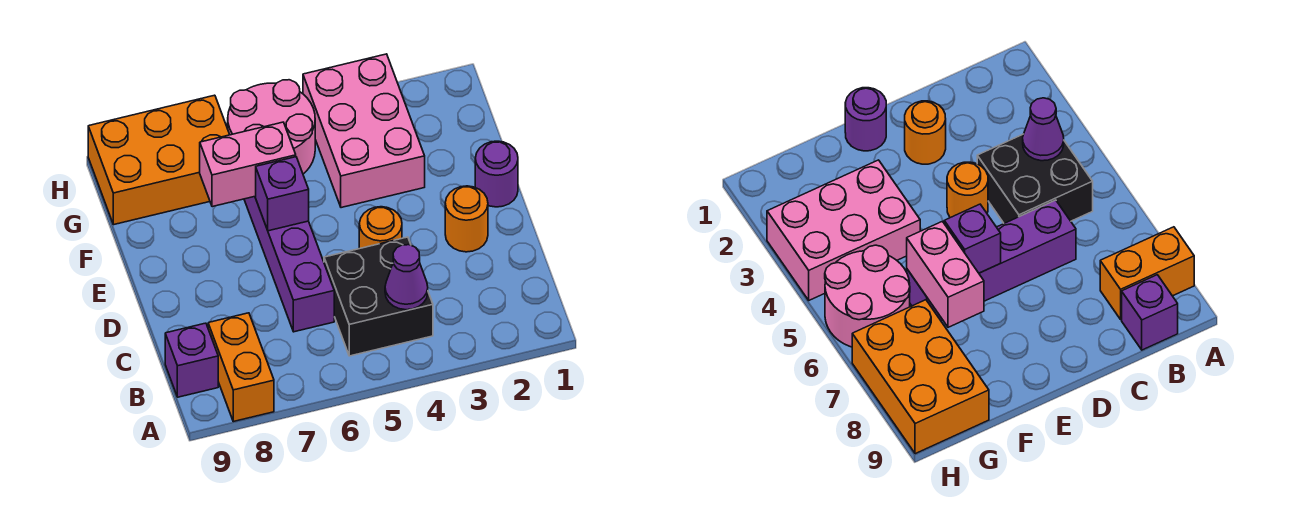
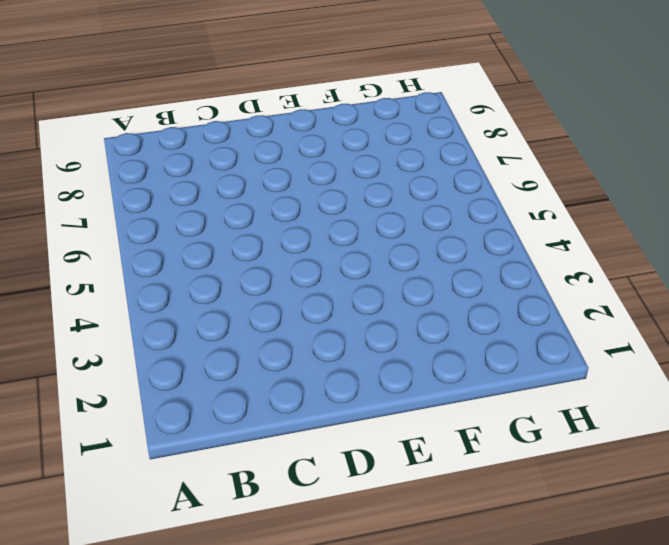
none -> orange 1x2 brick [208,313,274,422]
none -> black 2x2 brick [324,237,433,356]
none -> purple 1x1 brick [165,323,218,397]

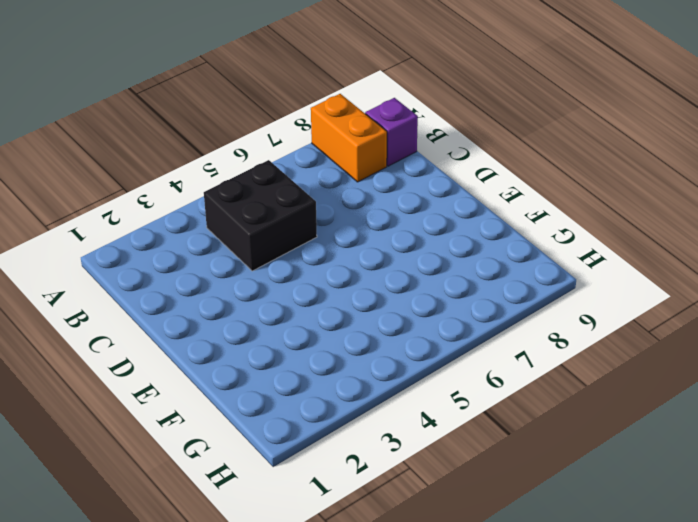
none -> purple 1x4 brick [244,196,334,332]
none -> orange 1x1 round brick [445,186,488,252]
none -> orange 1x1 round brick [359,207,402,249]

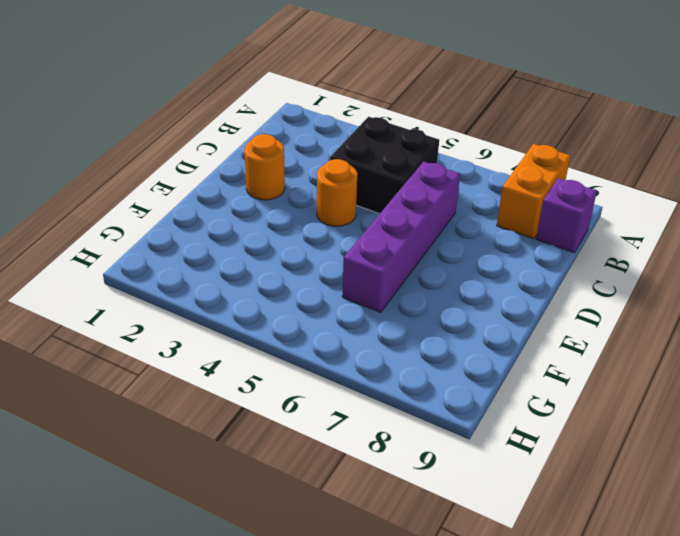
none -> purple 1x1 round brick [475,141,518,207]
none -> pink 2x3 brick [303,54,425,208]
none -> pink 2x2 round brick [228,80,315,174]

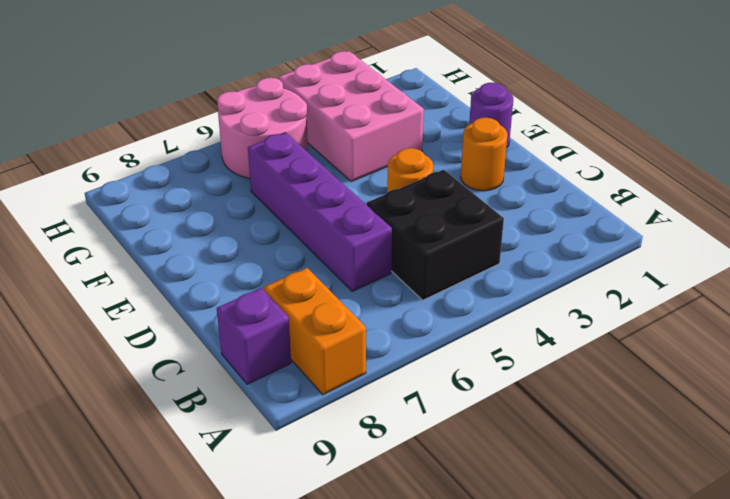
none -> orange 2x3 brick [88,95,230,225]
none -> purple 1x1 cone [385,245,428,310]
none -> purple 1x1 brick [256,157,309,231]

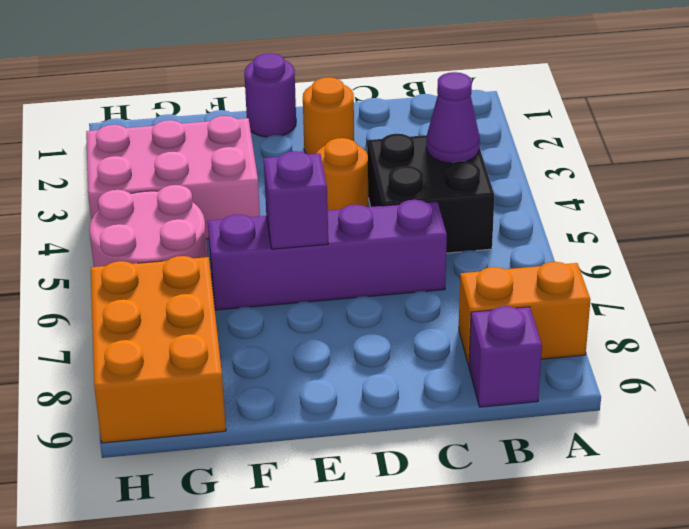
none -> pink 1x2 brick [200,122,296,207]

